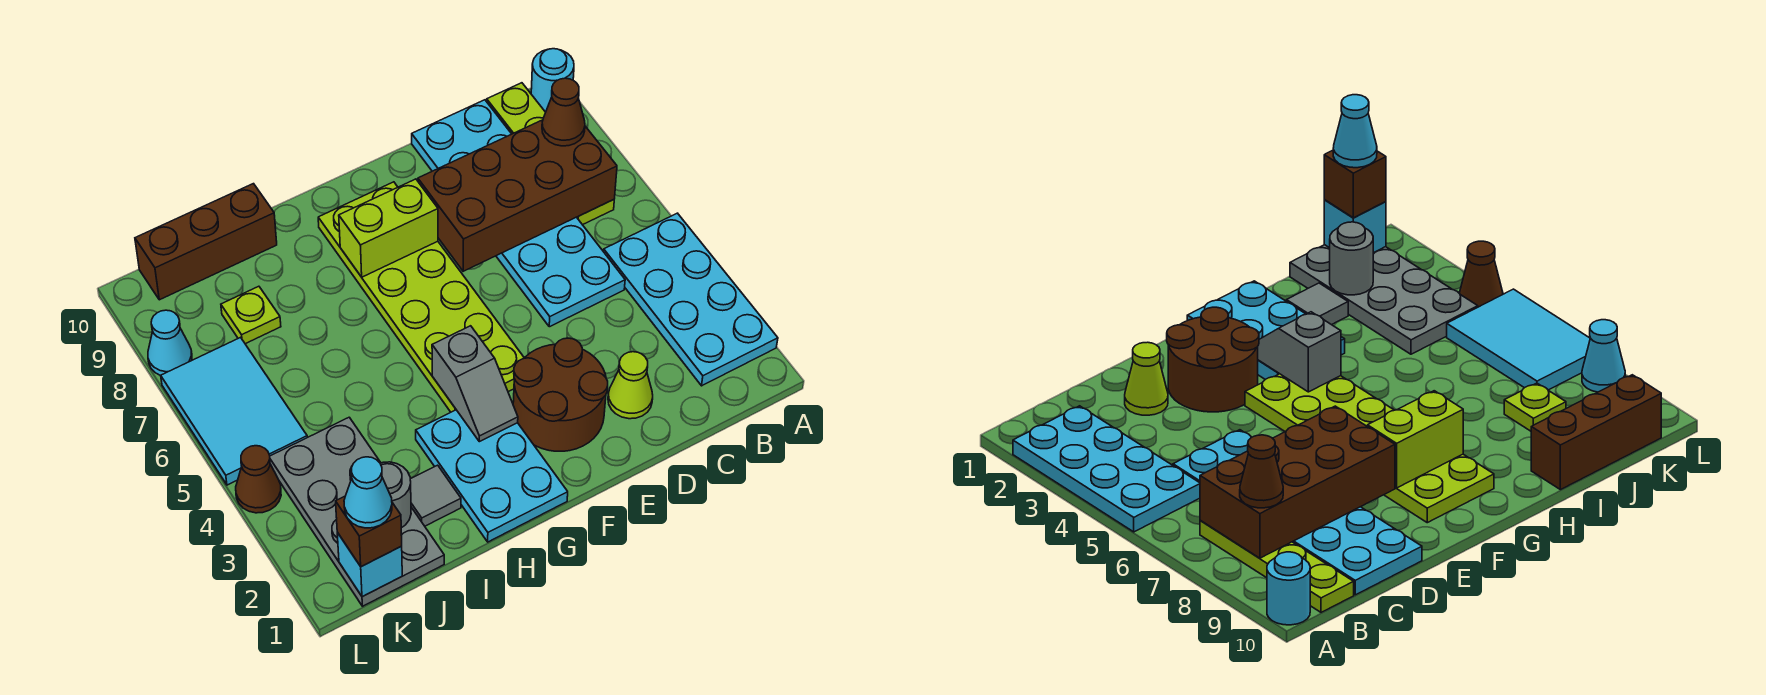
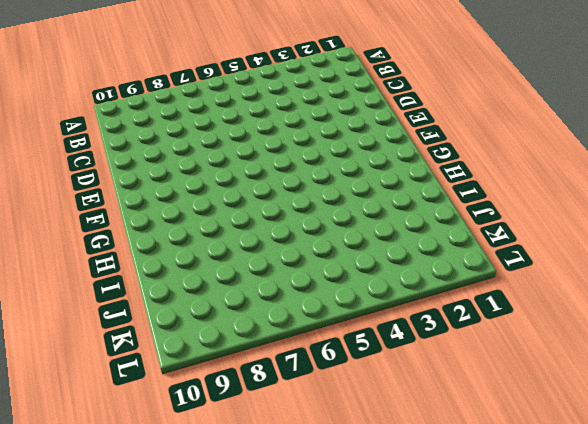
none -> cyan 2x4 plate [604,213,778,386]
none -> cyan 1x1 round brick [531,49,574,112]
none -> lime 1x4 plate [487,83,614,225]

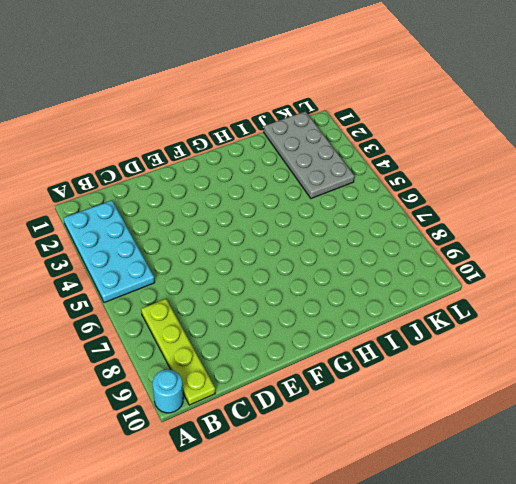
none -> cyan 2x6 plate [412,100,625,327]
none -> lime 1x1 cone [608,352,653,419]
none -> brown 2x2 round brick [513,338,608,451]

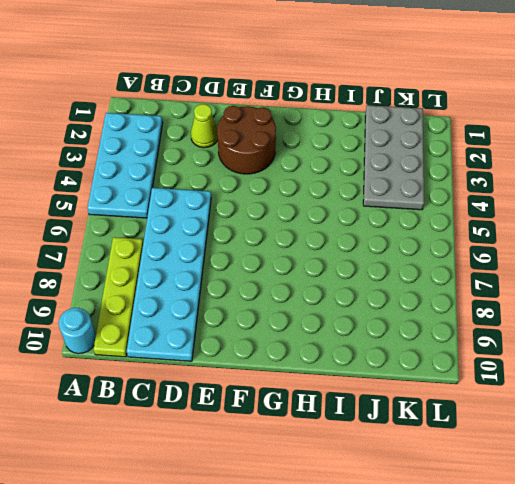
none -> lime 2x6 plate [318,182,524,412]
none -> cyan 2x3 plate [416,410,568,542]
none -> grey 1x1 tile [410,465,461,526]

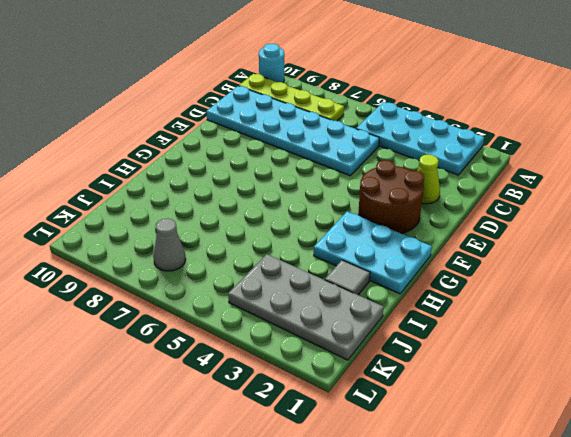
grey 1x1 cone [153,218,186,271] -> cyan 2x3 tile [161,338,307,485]
none -> lime 2x6 plate [318,182,524,412]
none -> brown 1x3 brick [135,184,277,300]
none -> lime 1x1 plate [221,286,281,344]

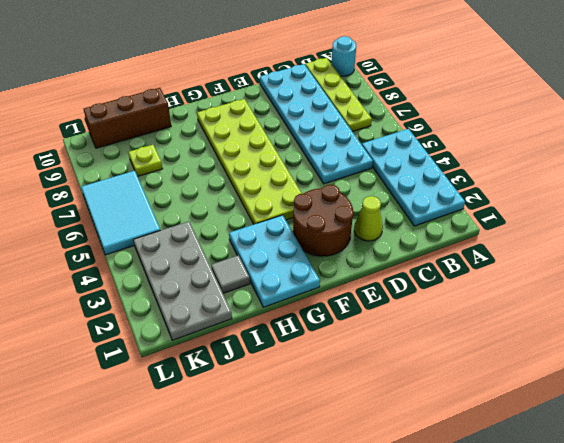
none -> brown 1x1 cone [236,446,281,513]
none -> cyan 1x1 cone [148,310,192,376]
none -> brown 2x4 brick [418,120,617,271]

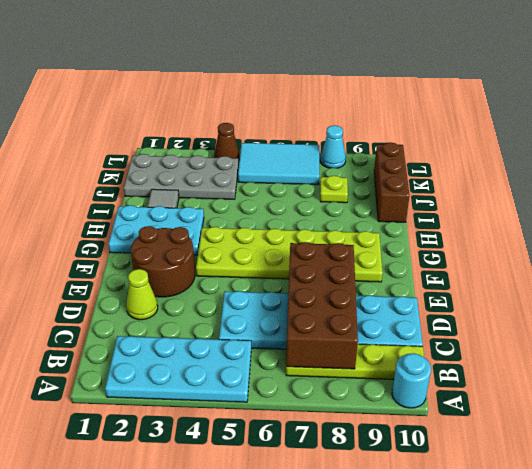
none -> lime 1x2 brick [339,179,438,277]
none -> grey 1x2 slope [432,326,518,442]
none -> grey 1x1 round brick [380,462,411,528]

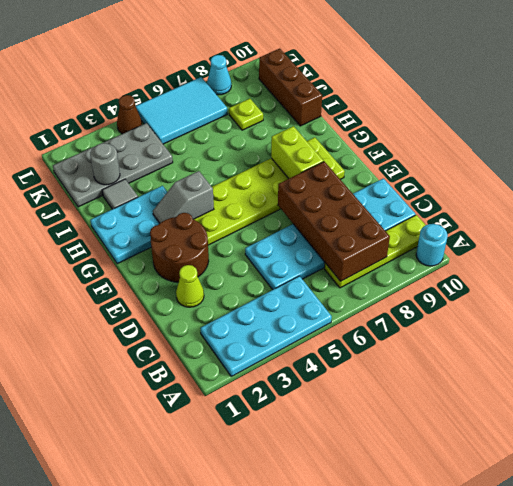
none -> cyan 1x1 brick [337,533,402,597]
none -> brown 1x1 cone [542,78,585,146]
none -> brown 1x1 brick [336,496,402,567]

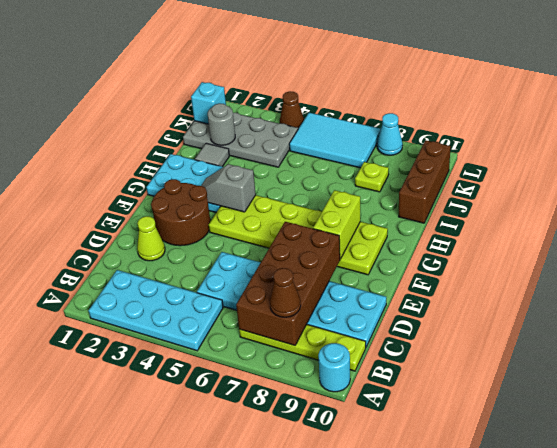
none -> brown 1x1 brick [336,496,402,567]
none -> cyan 1x1 cone [344,457,392,528]

